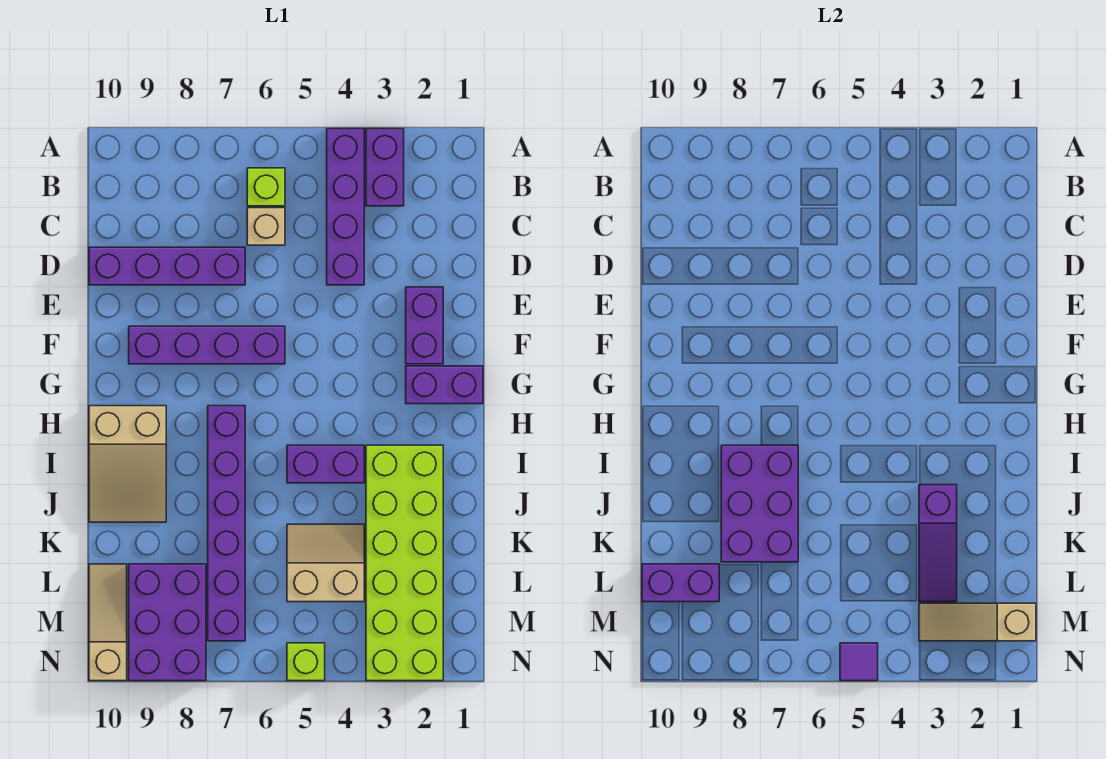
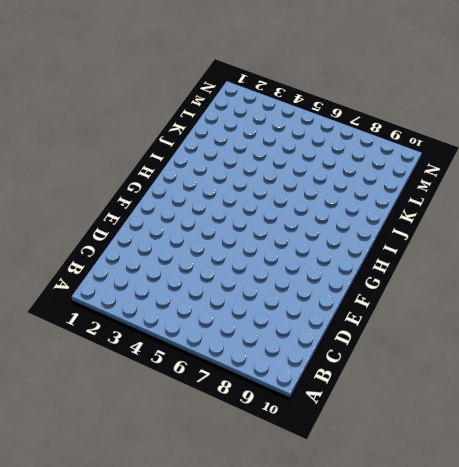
none -> purple 1x2 brick [366,129,404,206]
none -> purple 1x4 brick [327,129,364,285]
none -> lime 1x1 brick [247,168,285,206]

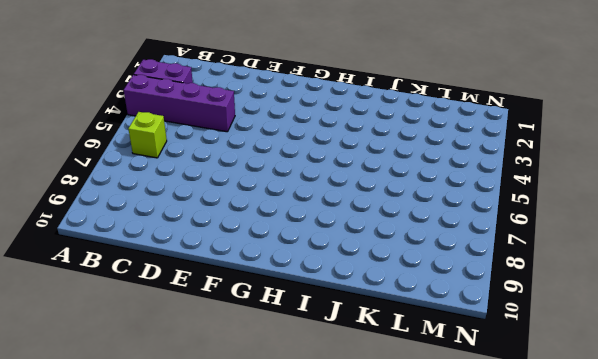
none -> tan 1x1 brick [247,208,285,245]
none -> purple 1x4 brick [89,247,245,285]
none -> purple 1x2 brick [406,287,443,364]

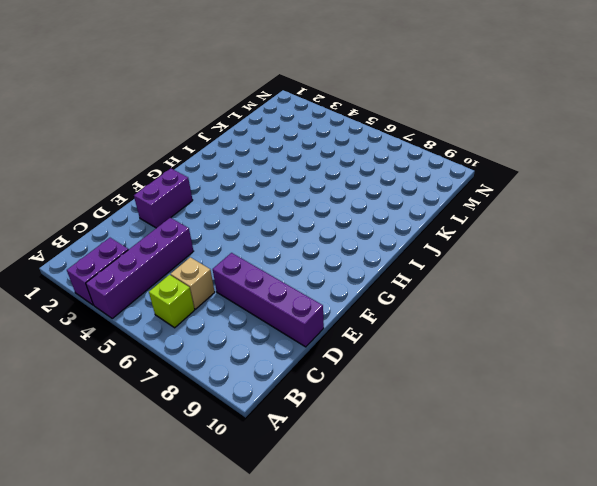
none -> purple 1x4 brick [129,326,285,364]
none -> purple 1x2 brick [406,366,483,404]
none -> purple 1x6 brick [208,406,245,641]

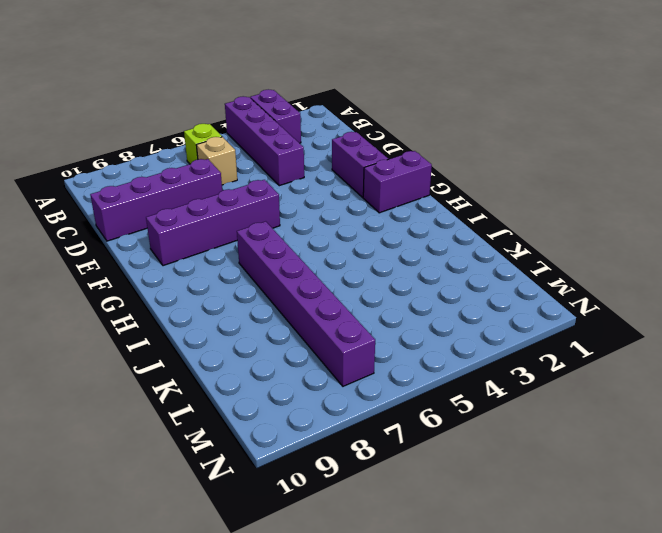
none -> tan 2x3 slope [89,406,166,522]
none -> lime 2x6 brick [366,445,443,681]
none -> purple 1x2 brick [287,445,364,483]

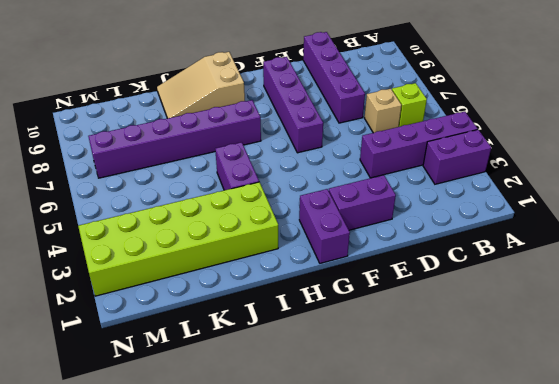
none -> tan 2x2 slope [287,524,364,602]
none -> purple 2x3 brick [129,564,206,681]
none -> tan 1x3 slope [89,564,127,681]

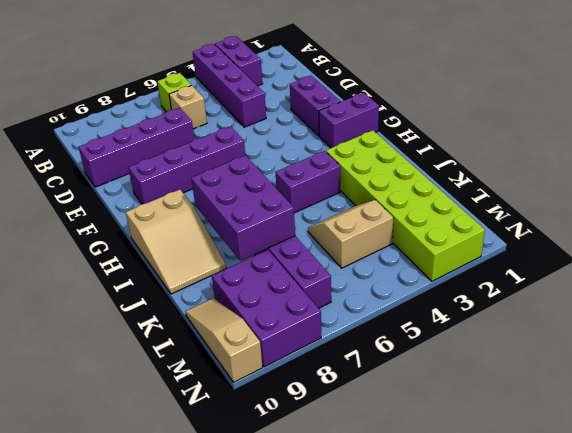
none -> lime 1x1 brick [287,643,325,681]
none -> purple 1x3 slope [919,485,957,602]
none -> purple 1x2 brick [642,564,719,602]

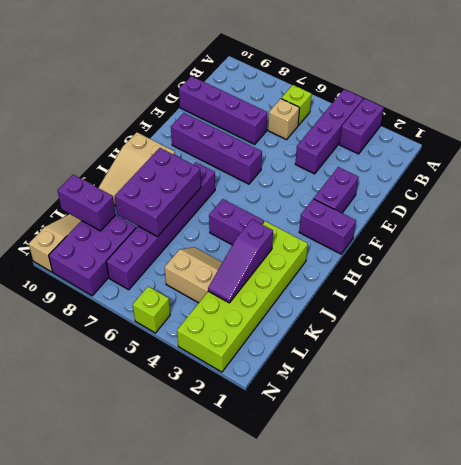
none -> tan 1x3 slope [919,603,1036,641]
none -> purple 1x1 tile [840,643,878,681]

